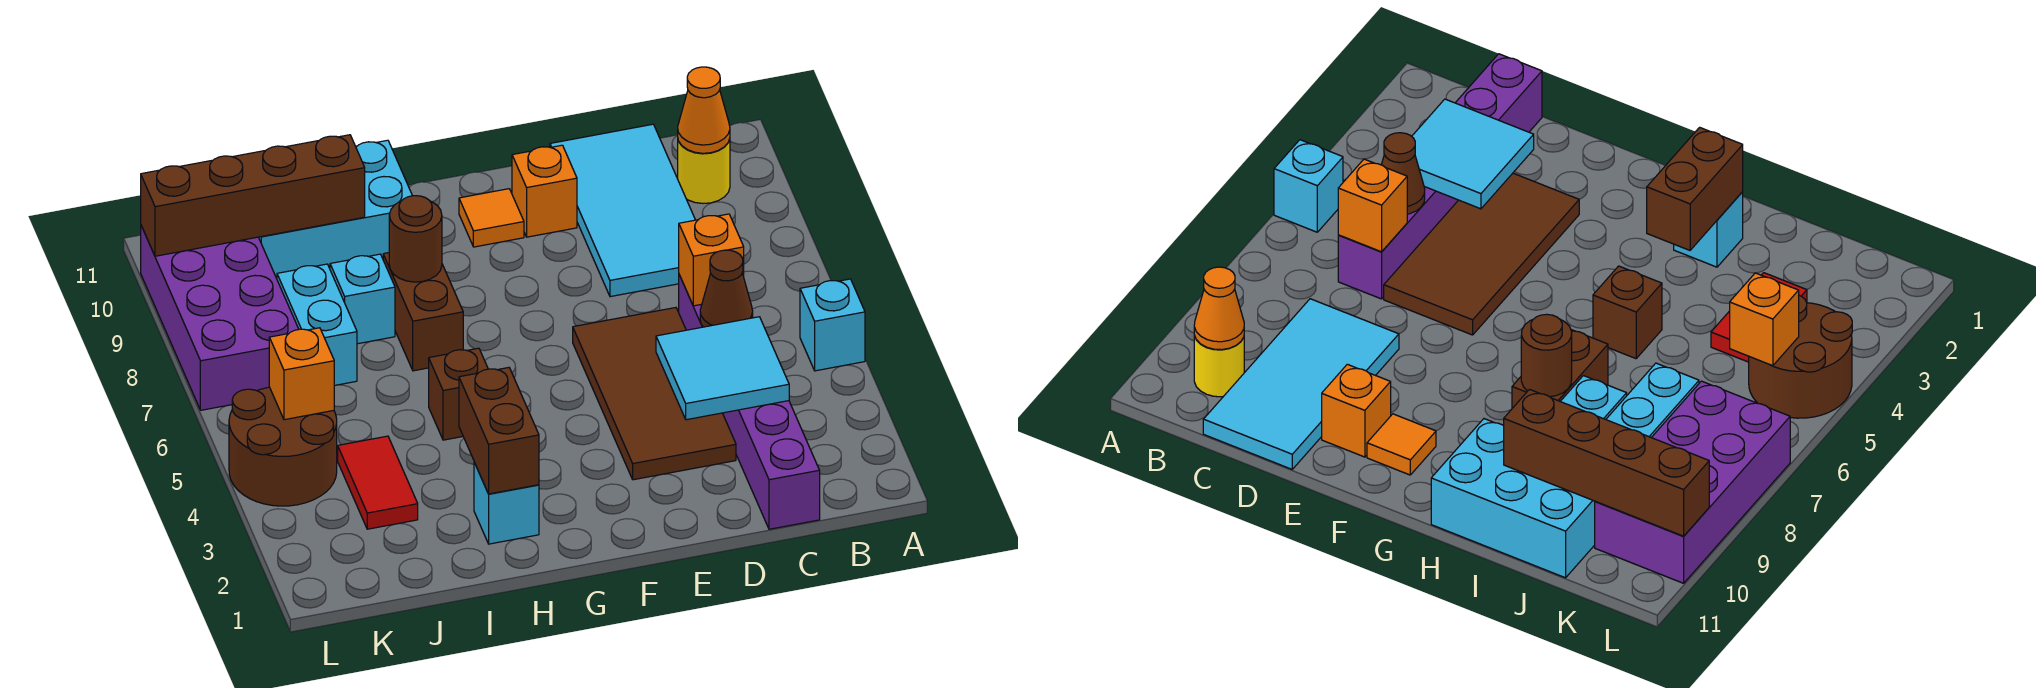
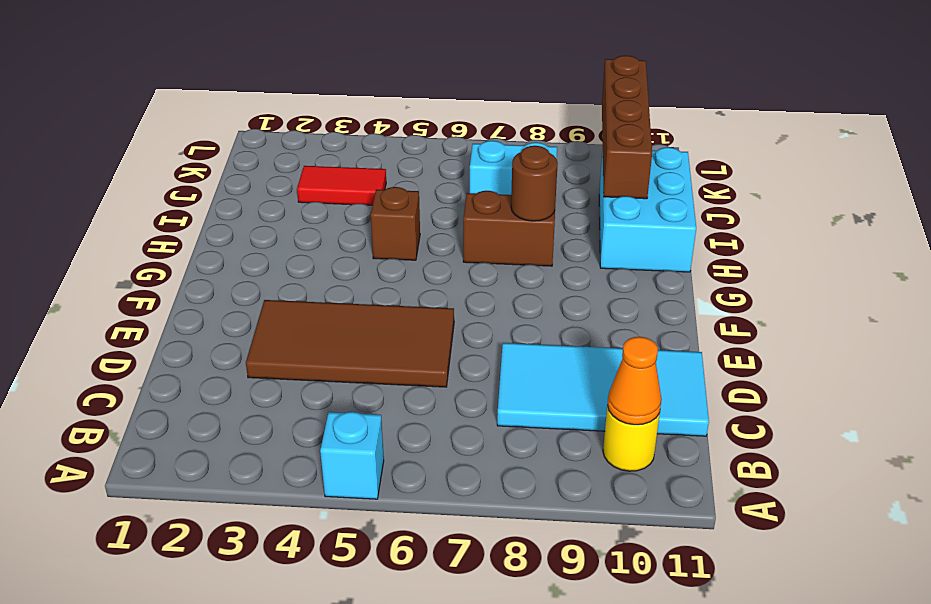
none -> purple 1x6 brick [679,275,820,529]
none -> orange 1x1 brick [512,145,577,237]
none -> orange 1x1 tile [459,189,524,247]

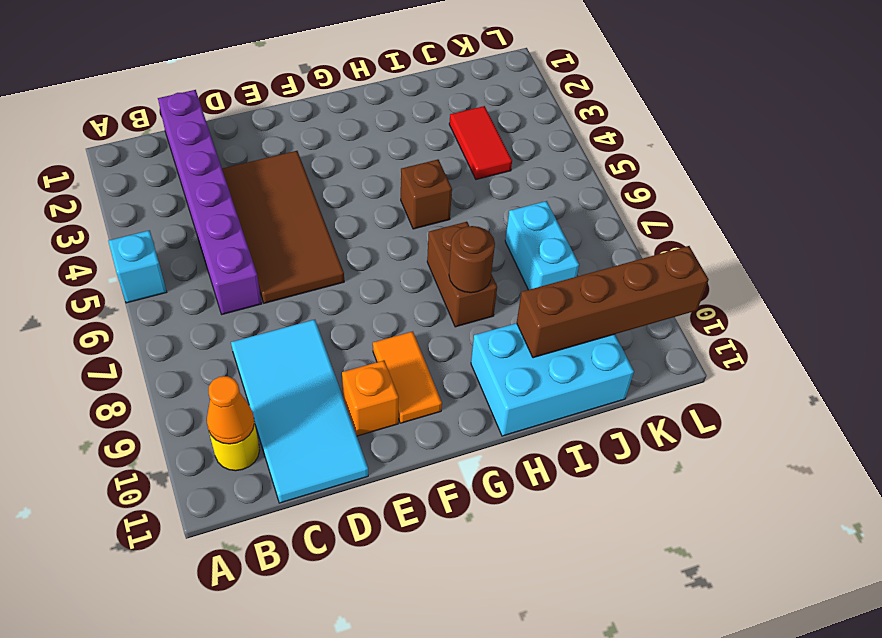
orange 1x2 tile [373,331,442,423] -> orange 1x1 tile [459,189,524,247]
none -> cyan 1x1 brick [474,462,539,544]
none -> cyan 1x1 brick [330,254,395,344]
none -> brown 2x2 round brick [229,387,337,506]

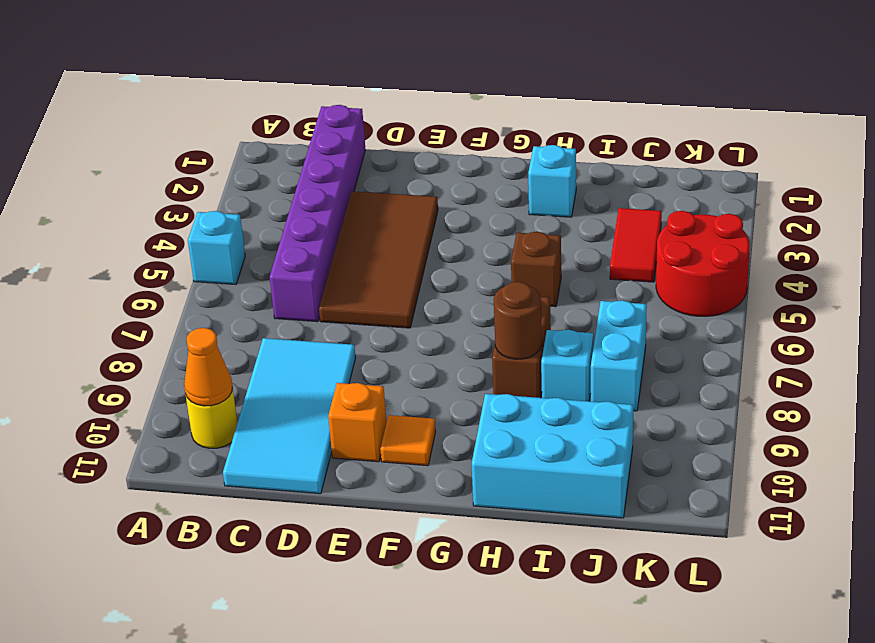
red 2x2 round brick [656,211,750,316] -> brown 2x2 round brick [229,387,337,506]
none -> purple 2x4 brick [141,226,299,410]
none -> cyan 2x2 tile [656,317,789,420]
none -> brown 1x1 cone [700,250,753,327]

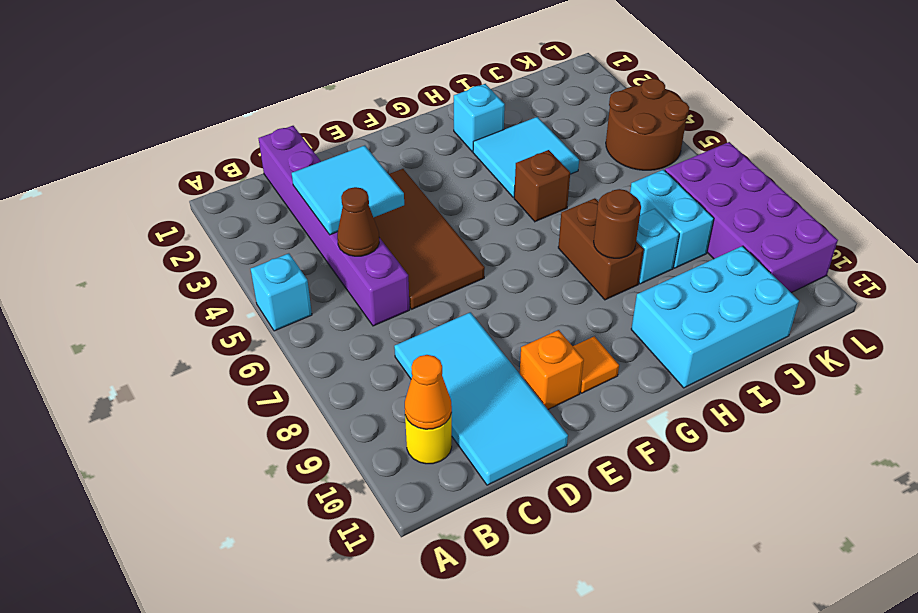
cyan 2x2 tile [473,117,579,197] -> none
none -> red 1x2 tile [338,436,418,529]
none -> orange 1x1 brick [679,214,744,306]
none -> brown 1x2 brick [459,368,539,494]

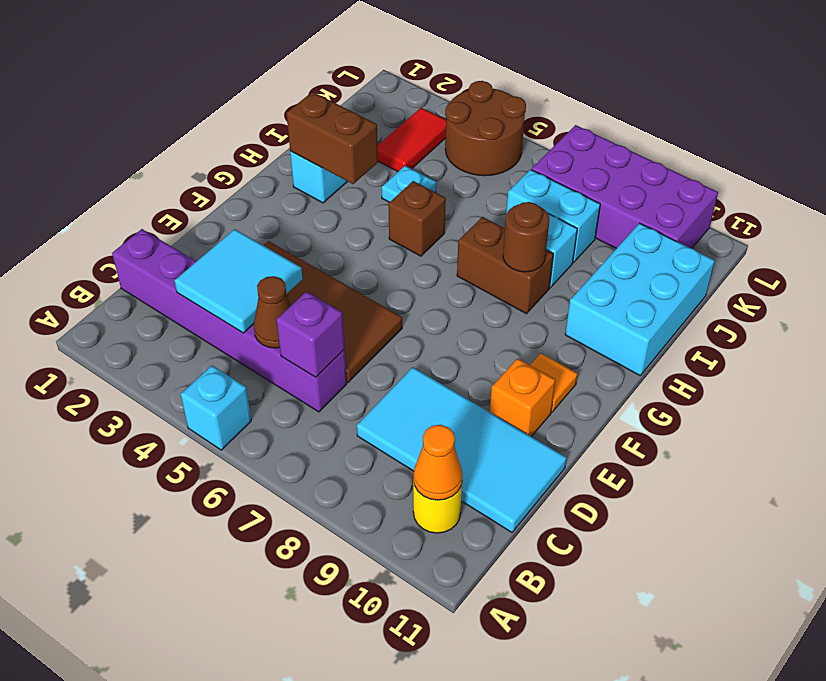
purple 1x1 brick [277,292,345,377] -> orange 1x1 brick [679,214,744,306]
cyan 1x1 plate [382,166,436,202] -> none
red 1x2 tile [378,108,446,172] -> red 1x2 tile turned to [338,436,418,529]
none -> brown 1x4 brick [141,135,365,256]
none -> orange 1x1 brick [269,328,334,420]

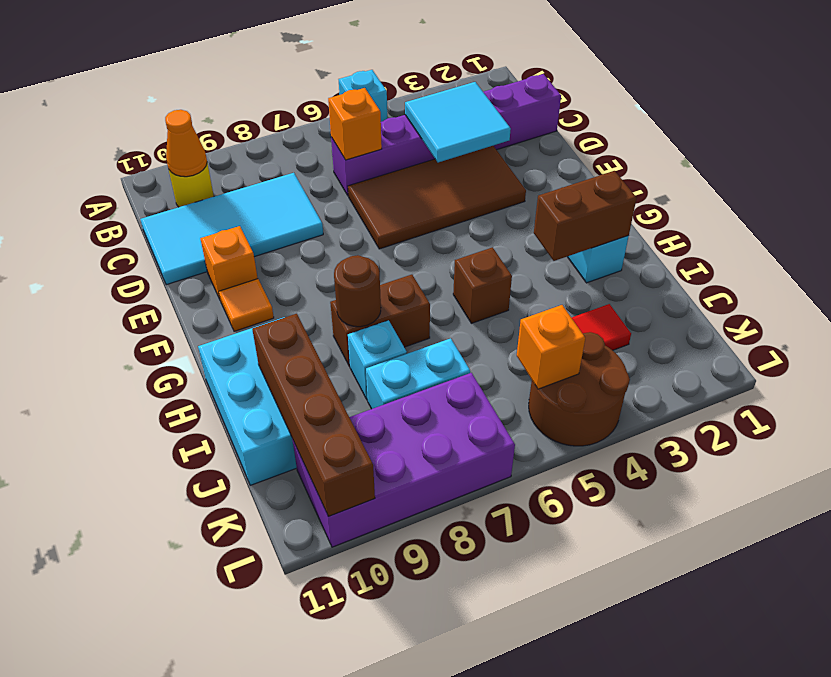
none -> brown 1x1 cone [700,250,753,327]

